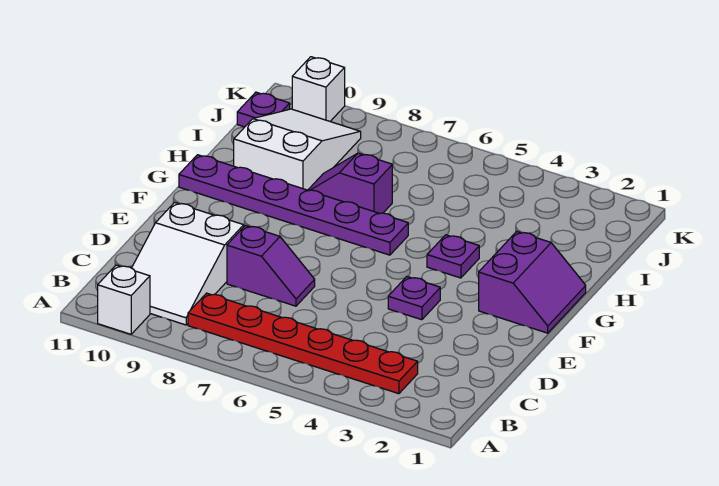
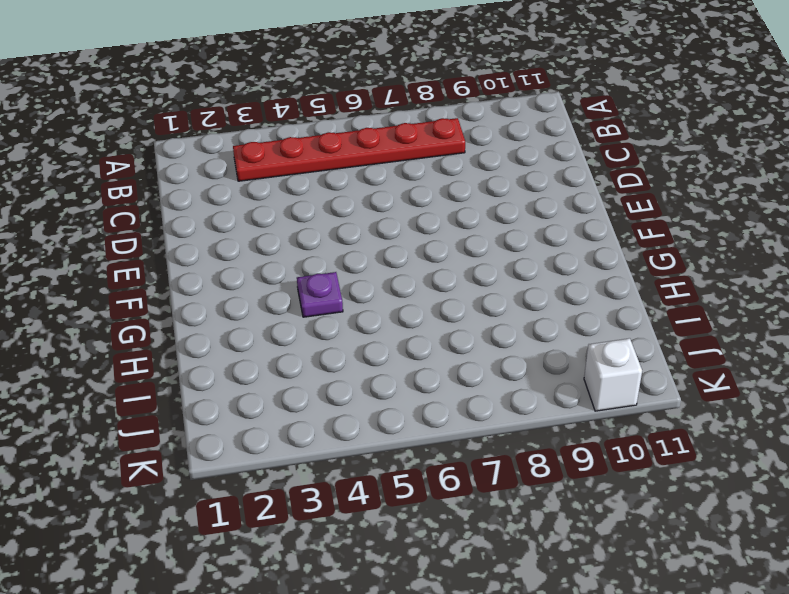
none -> white 1x1 brick [98,265,150,334]
none -> white 2x3 slope [132,203,244,325]
none -> purple 1x2 slope [227,225,315,306]

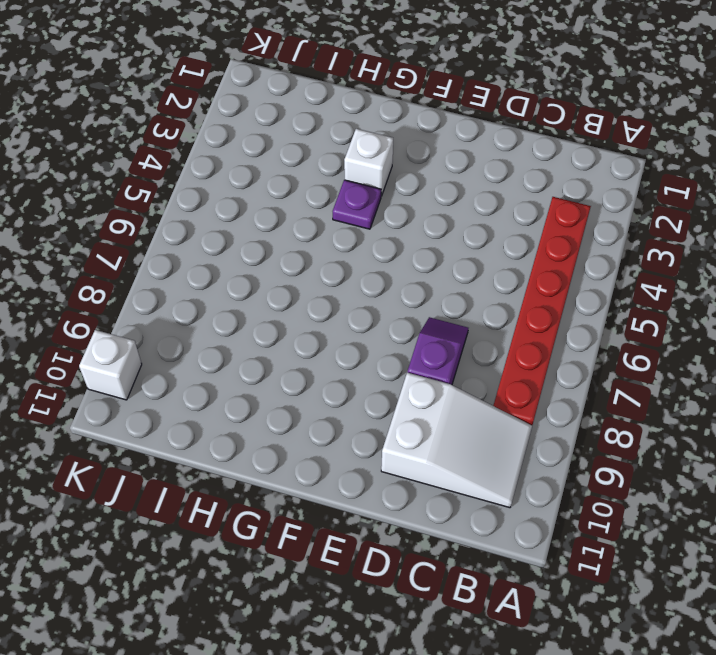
white 1x1 brick [344,129,393,196] -> white 1x1 brick moved to [98,265,150,334]
none -> purple 1x1 plate [388,277,440,320]
none -> purple 2x2 slope [479,232,586,333]
none -> purple 1x6 plate [179,155,408,255]

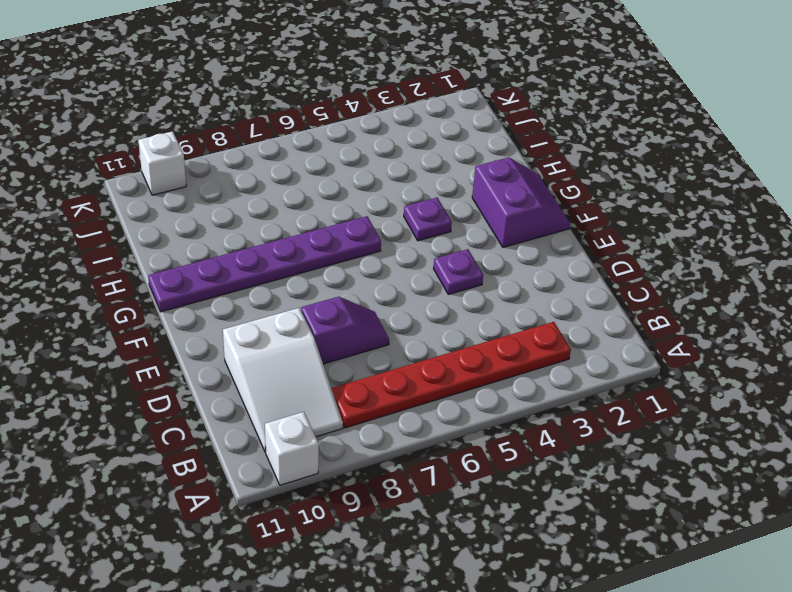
none -> purple 1x2 slope [308,153,392,213]
none -> white 2x3 slope [234,109,361,190]
none -> purple 1x1 plate [237,92,290,127]

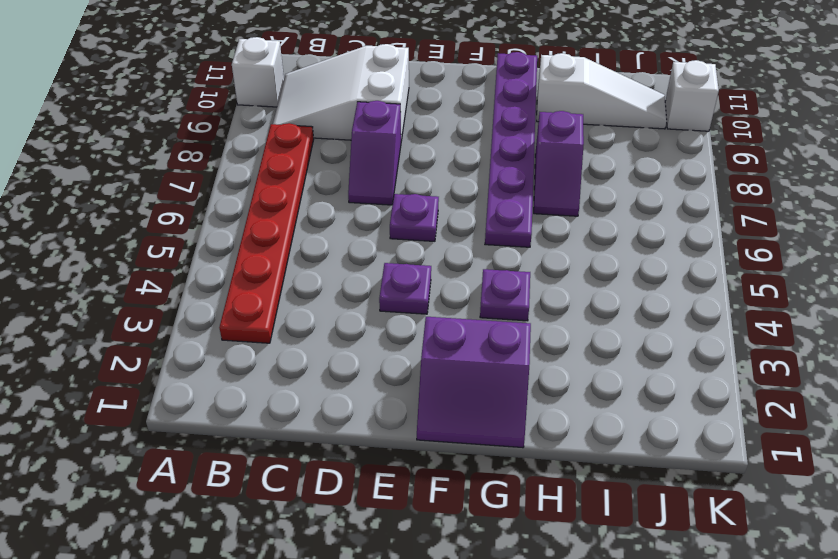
purple 1x1 plate [390,194,439,241] -> purple 1x1 plate moved to [237,92,290,127]
purple 1x2 slope [534,111,584,216] -> purple 1x2 slope turned to [308,153,392,213]
white 1x3 slope [537,53,667,129] -> white 2x3 slope [234,109,361,190]

